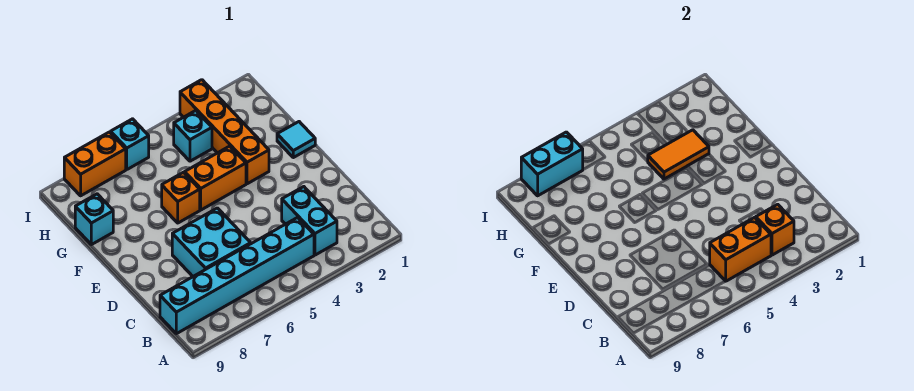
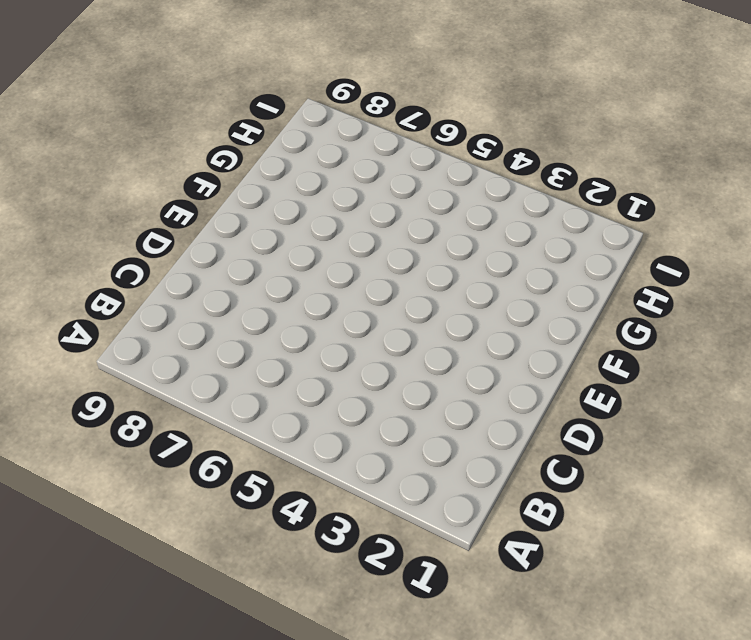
none -> cyan 1x2 brick [282,187,337,255]
none -> cyan 1x6 brick [160,218,314,334]
none -> cyan 2x2 brick [172,208,251,276]

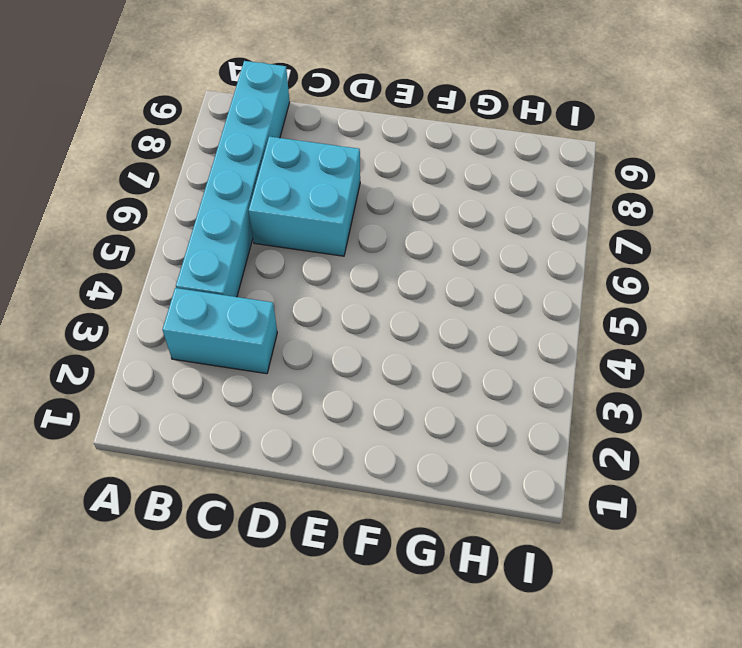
none -> cyan 1x1 tile [277,122,315,158]
none -> orange 1x4 brick [180,80,269,184]
none -> orange 1x2 brick [185,146,246,210]

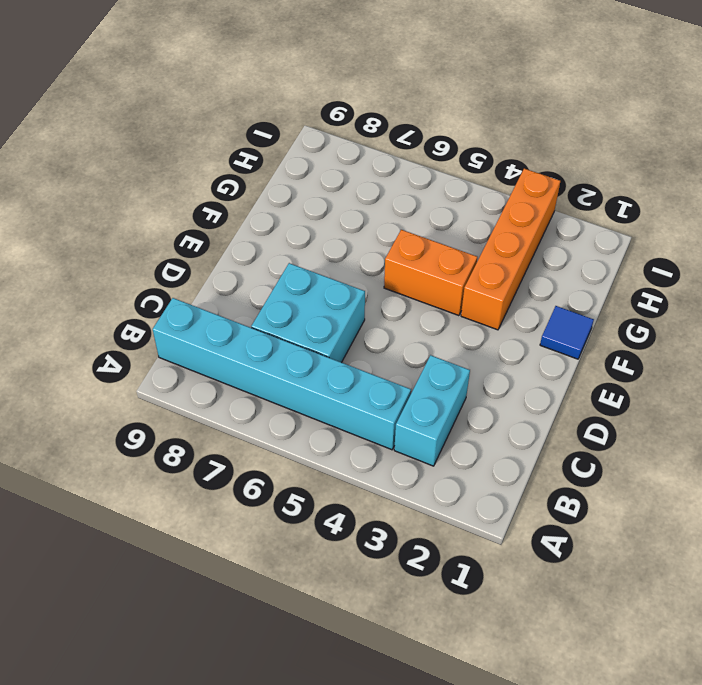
blue 1x1 tile [540,306,594,359] -> cyan 1x1 tile [277,122,315,158]
none -> orange 1x1 brick [162,172,200,223]
none -> cyan 1x1 brick [75,194,113,245]
none -> cyan 1x1 brick [174,111,212,161]

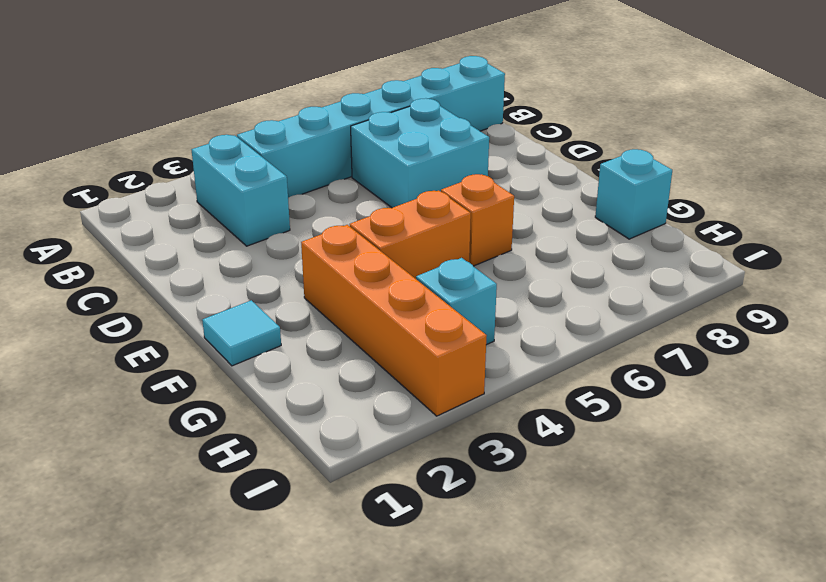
none -> cyan 1x1 brick [111,119,149,169]
none -> orange 1x2 brick [64,132,126,196]
none -> orange 1x1 brick [756,204,794,255]

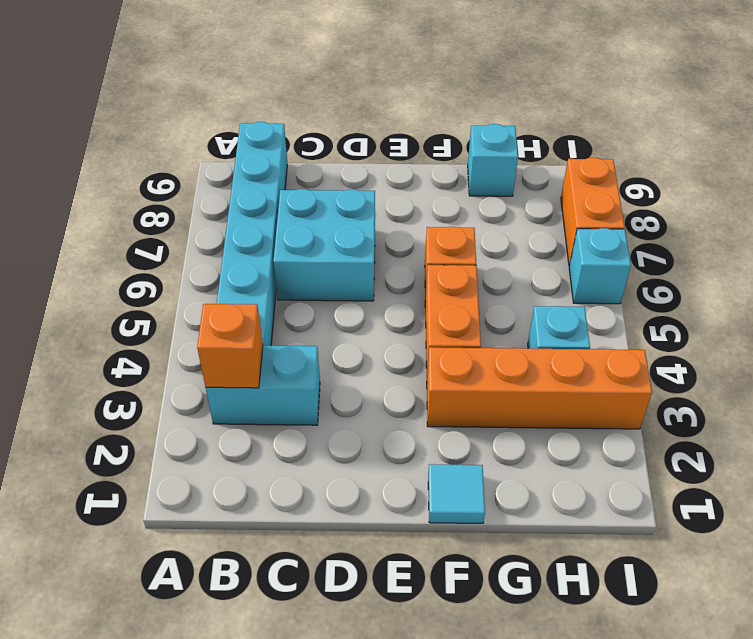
none -> orange 1x2 brick [710,218,771,281]
none -> orange 1x2 tile [648,130,709,179]
none -> cyan 1x2 brick [521,132,583,196]

